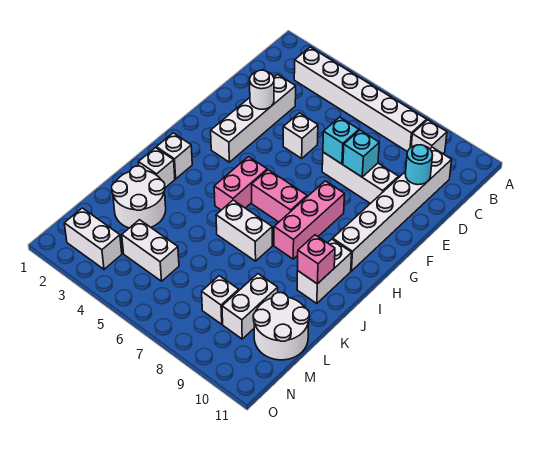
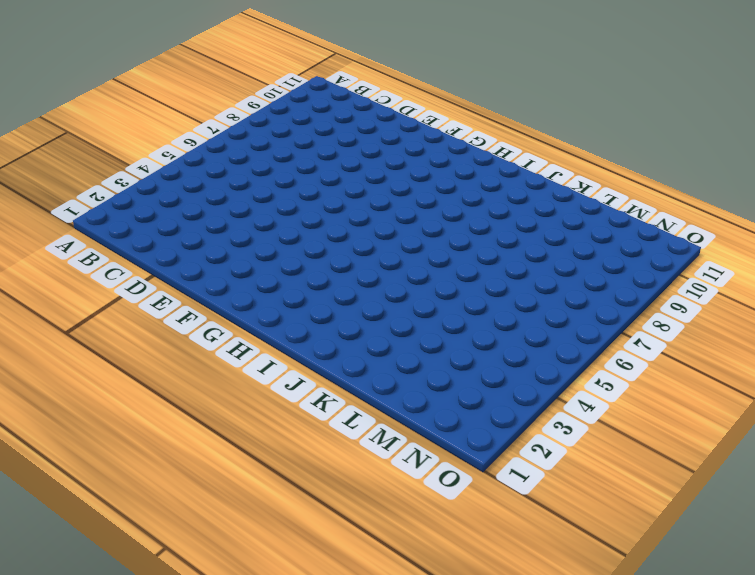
none -> white 1x6 brick [294,47,427,152]
none -> white 1x1 brick [411,120,447,154]
none -> white 1x6 brick [333,147,452,271]

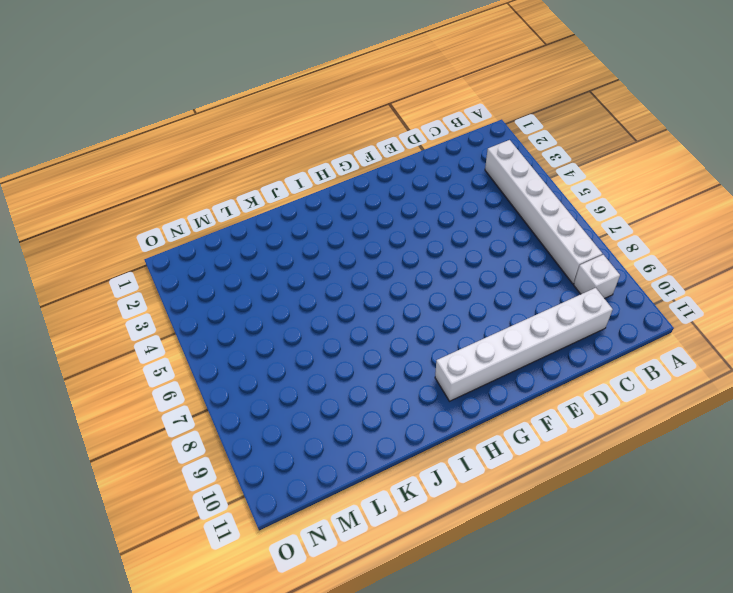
none -> white 1x4 brick [211,74,296,162]
none -> white 1x1 brick [283,113,318,158]
none -> white 1x3 brick [322,152,398,204]

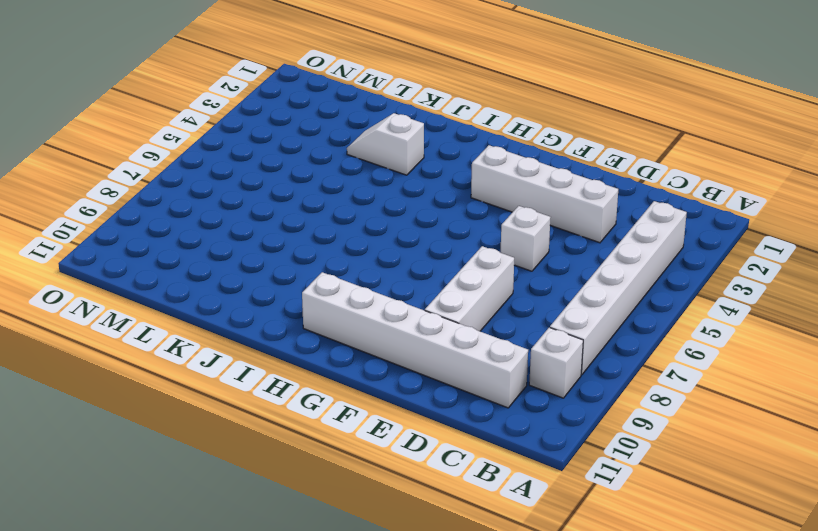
white 1x2 slope [347,113,424,175] -> white 2x2 round brick [112,166,166,228]
none -> pink 1x3 brick [274,181,345,259]
none -> pink 1x2 brick [214,157,267,210]
none -> pink 1x2 brick [252,170,307,222]

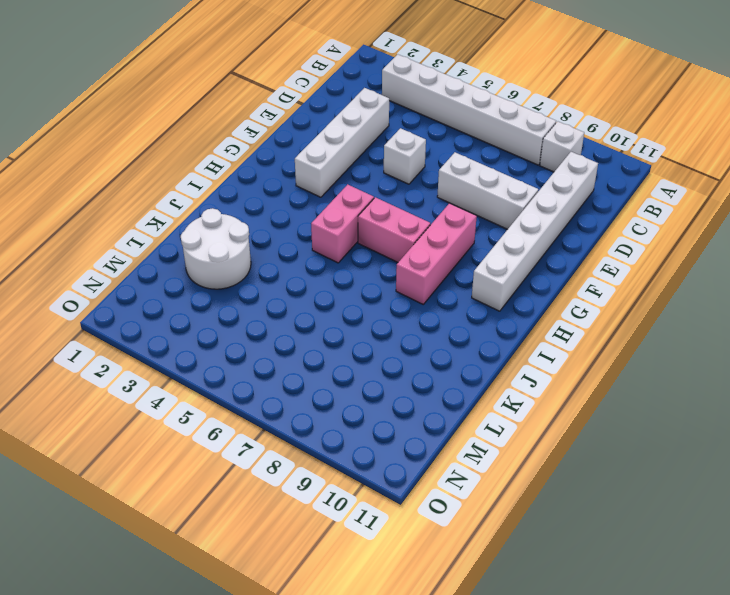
none -> white 1x1 brick [156,133,192,179]
none -> white 1x2 brick [297,239,352,304]
none -> white 1x1 brick [139,148,175,188]

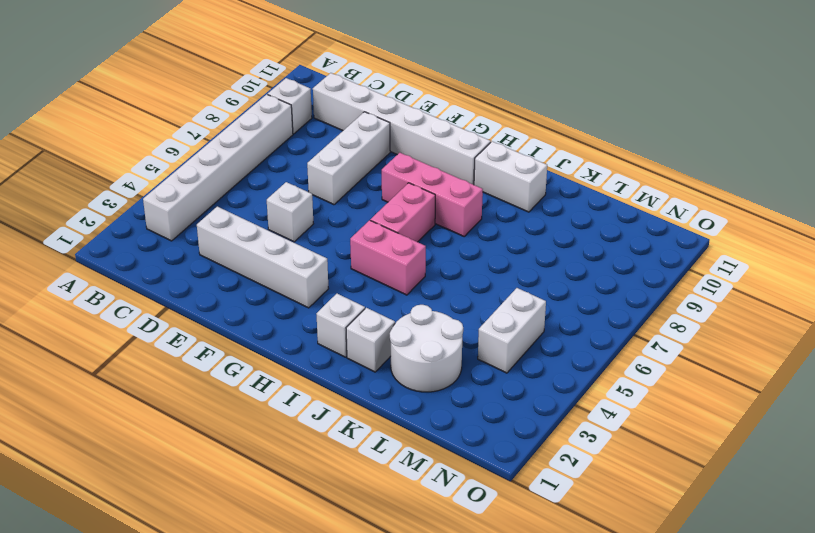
none -> white 1x2 brick [216,200,272,261]
none -> white 1x2 brick [222,274,278,339]
none -> white 2x2 round brick [253,293,309,360]

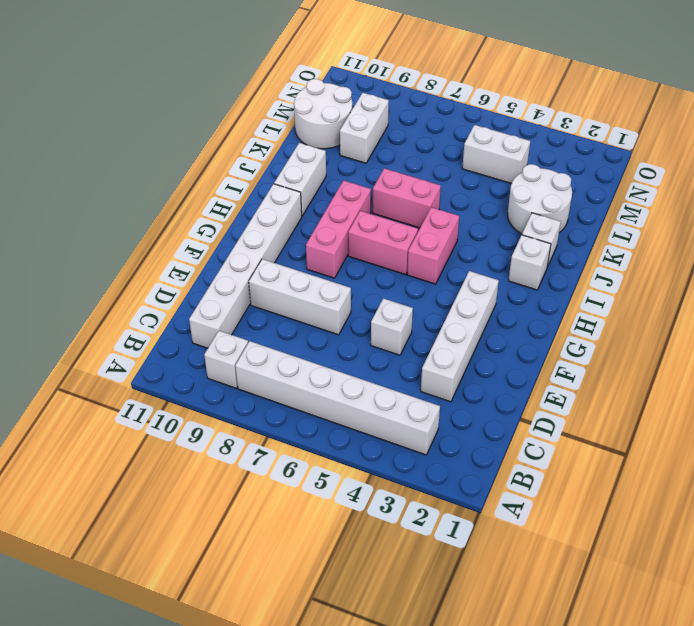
pink 1x2 brick [373,168,441,228] -> white 1x2 brick [216,200,272,261]
none -> white 1x1 brick [202,276,239,324]
none -> white 1x2 brick [64,208,122,269]
none -> cyan 1x1 round brick [405,145,433,185]

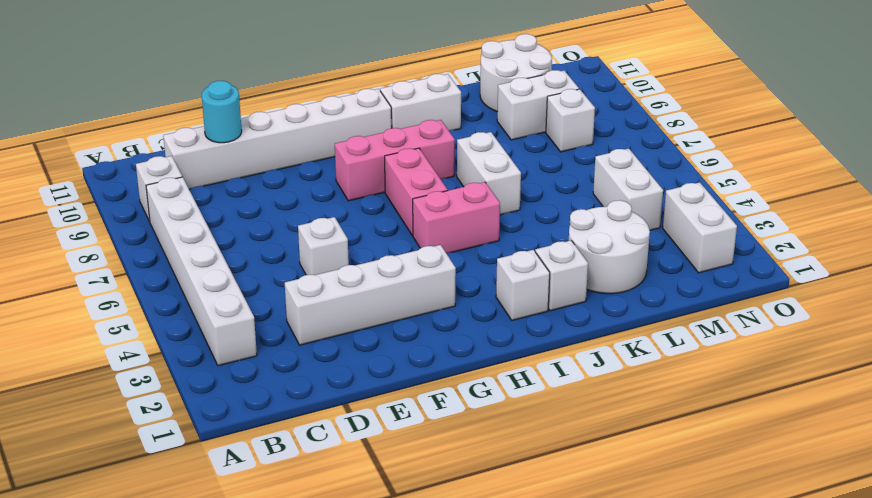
none -> white 1x3 brick [322,152,398,204]
none -> white 1x1 round brick [250,70,274,109]
none -> cyan 1x1 brick [323,117,359,164]

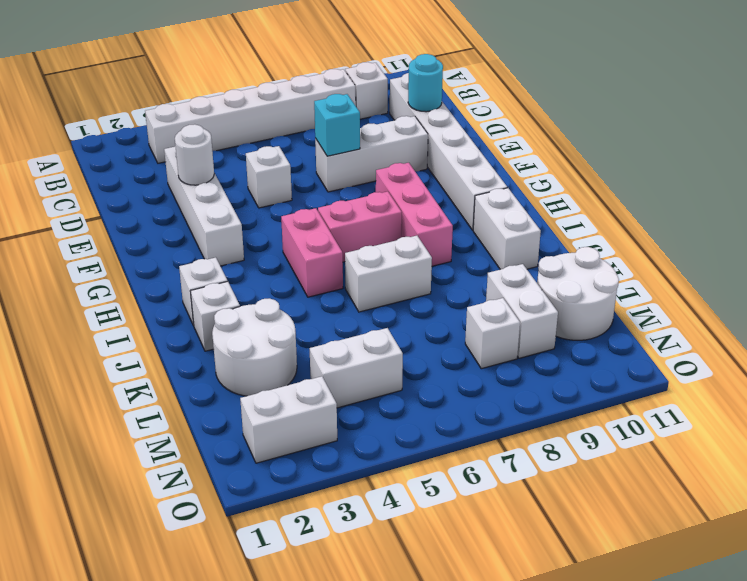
none -> cyan 1x1 brick [343,130,379,177]
none -> pink 1x1 brick [298,235,335,284]

